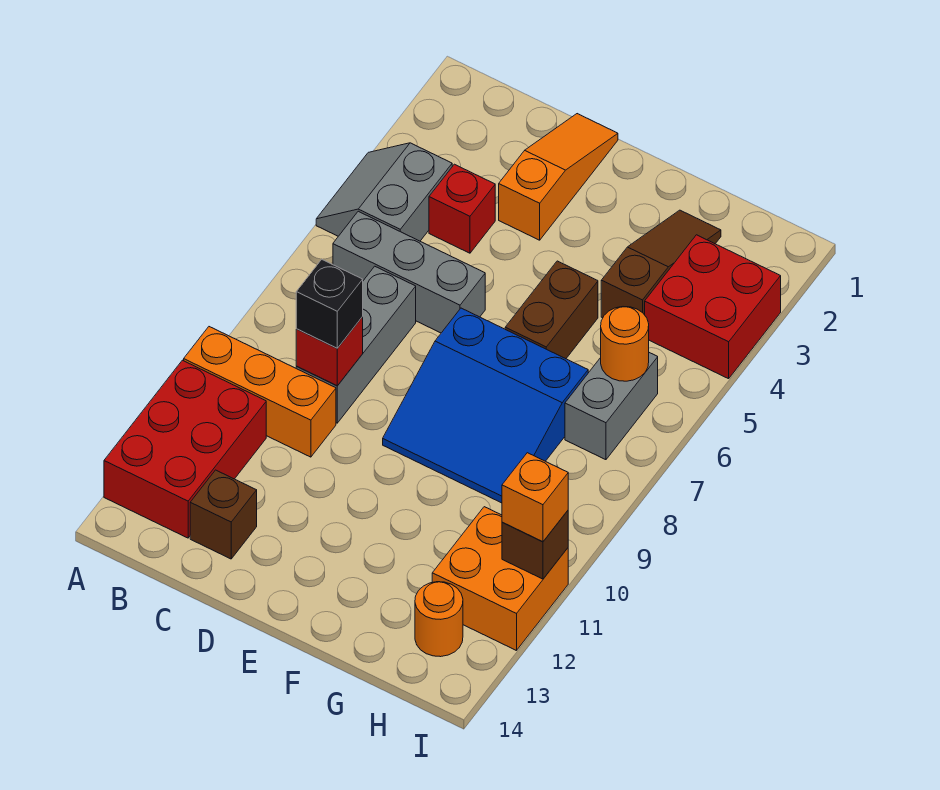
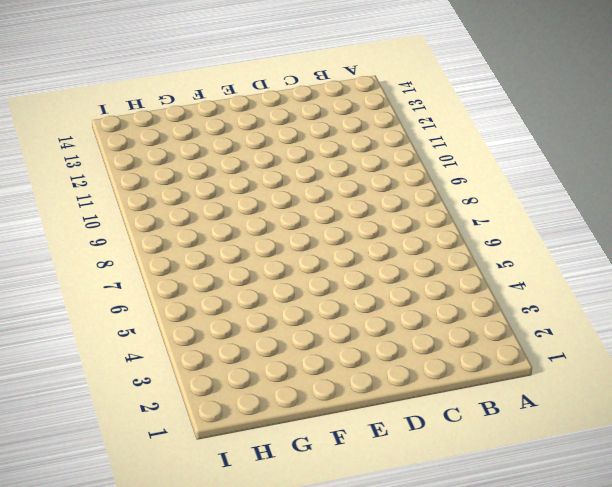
none -> grey 2x2 slope [316,143,452,241]
none -> orange 1x3 brick [184,327,336,457]
none -> red 2x3 brick [104,360,266,538]

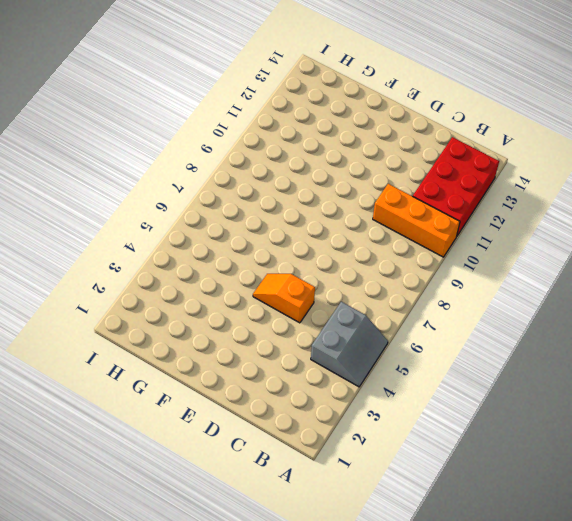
orange 1x2 slope [253,274,315,323] -> none
none -> grey 1x3 brick [333,211,485,333]
none -> red 1x1 brick [429,164,495,253]
none -> grey 1x3 brick [296,266,416,423]

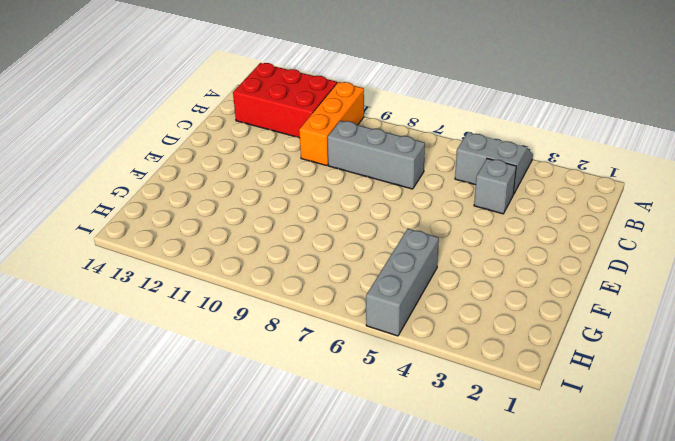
grey 1x1 brick [474,159,516,214] -> red 1x1 brick [429,164,495,253]
grey 1x3 brick [366,229,439,336] -> grey 1x3 brick moved to [333,211,485,333]
none -> brown 1x1 brick [190,470,257,559]
none -> orange 1x3 slope [499,114,618,240]
none -> blue 3x3 slope [383,308,588,503]

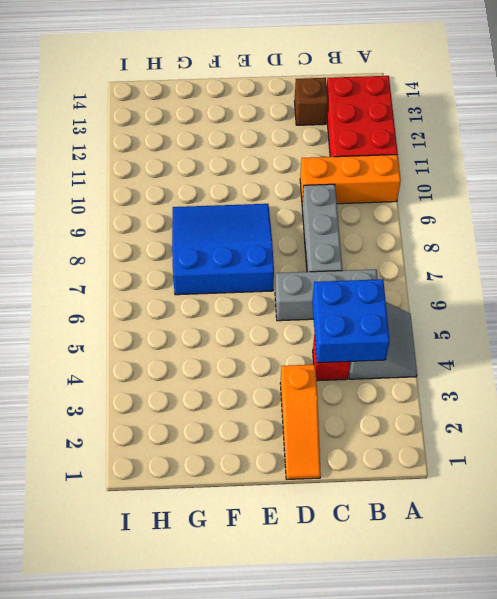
blue 2x2 brick [312,279,390,363] -> none
none -> brown 1x2 brick [505,261,598,359]
none -> brown 1x3 slope [601,210,721,318]
none -> red 2x2 brick [645,235,781,379]

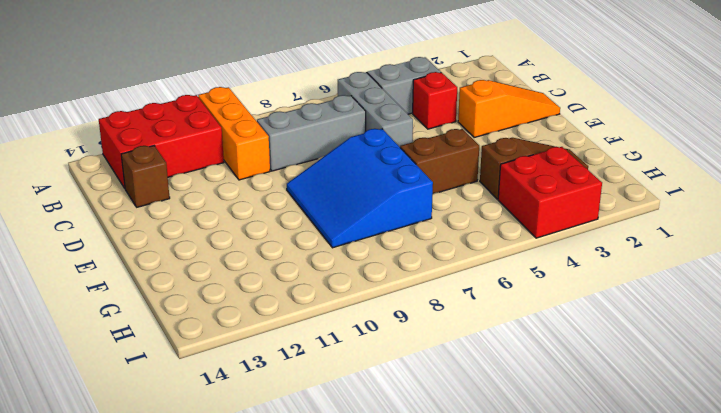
none -> grey 1x2 brick [565,353,658,460]
none -> orange 2x2 brick [432,507,568,651]
none -> orange 1x1 round brick [415,582,463,657]

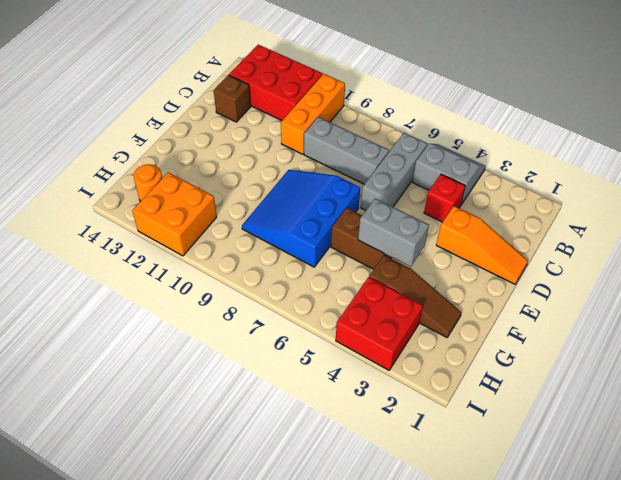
grey 1x2 brick [358,199,429,267] -> grey 1x2 brick moved to [565,353,658,460]
none -> red 1x1 brick [296,317,363,386]
none -> orange 1x1 round brick [601,307,649,381]
none -> brown 1x1 brick [502,511,568,579]

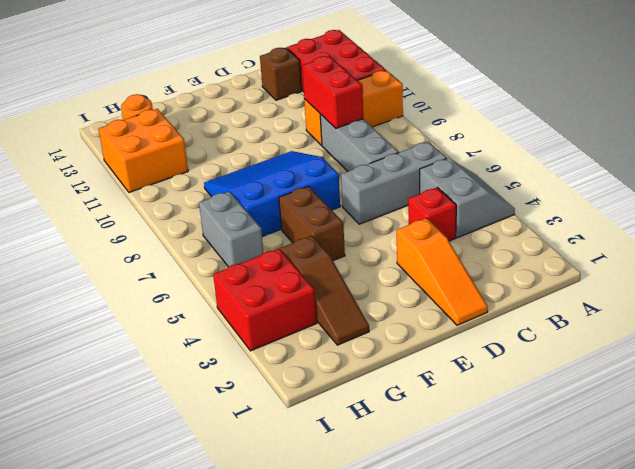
red 1x2 brick [302,56,363,128] -> red 1x1 brick [296,317,363,386]
none -> orange 1x1 round brick [601,307,649,381]
none -> brown 1x1 brick [502,511,568,579]
none -> black 1x1 brick [296,260,363,348]

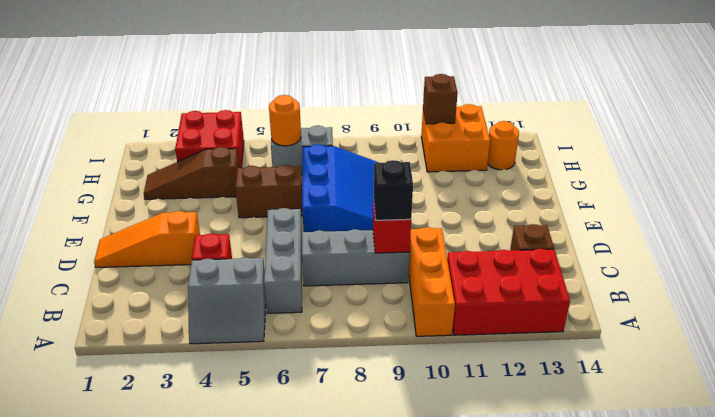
none -> orange 1x1 brick [502,453,568,542]

